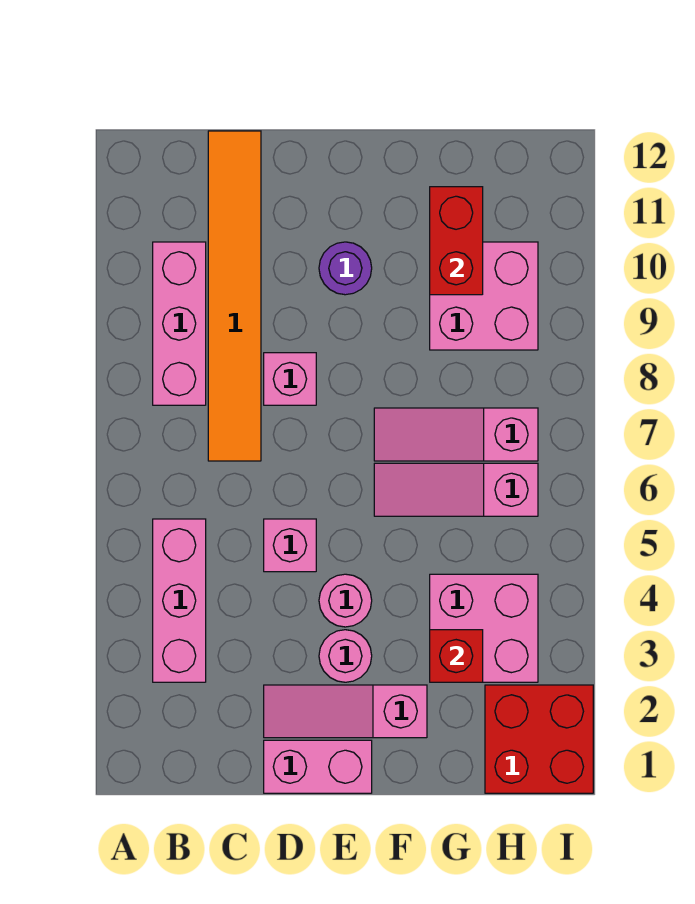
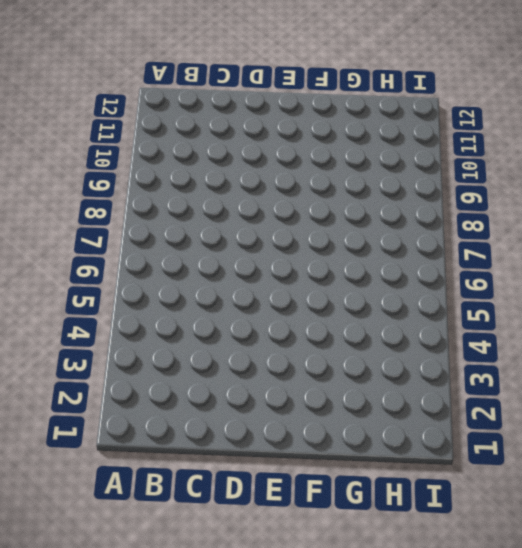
none -> pink 1x3 brick [153,519,206,682]
none -> pink 1x3 brick [153,242,206,405]
none -> orange 1x6 tile [208,131,261,461]

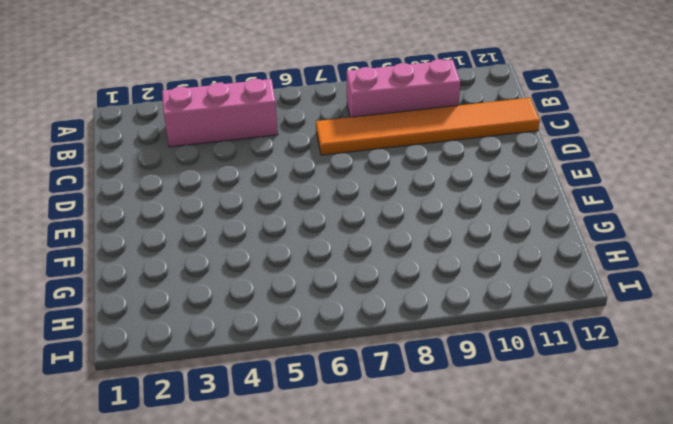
none -> pink 1x2 brick [264,740,372,793]
none -> pink 1x3 slope [264,685,427,738]
none -> pink 1x1 brick [264,519,316,572]

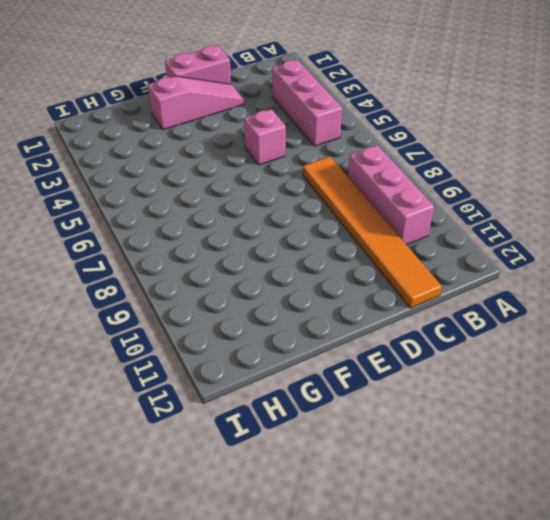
none -> pink 1x1 brick [264,353,316,405]
none -> pink 1x1 round brick [319,630,372,682]
none -> pink 1x1 round brick [319,574,372,627]

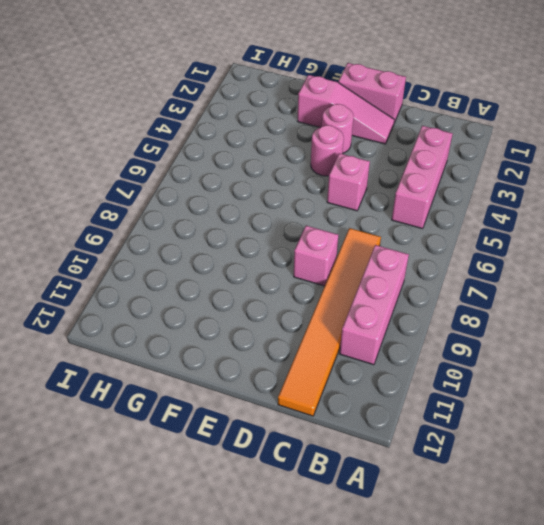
none -> purple 1x1 round brick [319,242,372,295]
none -> pink 1x3 slope [374,463,538,516]
none -> pink 1x3 slope [374,408,538,461]

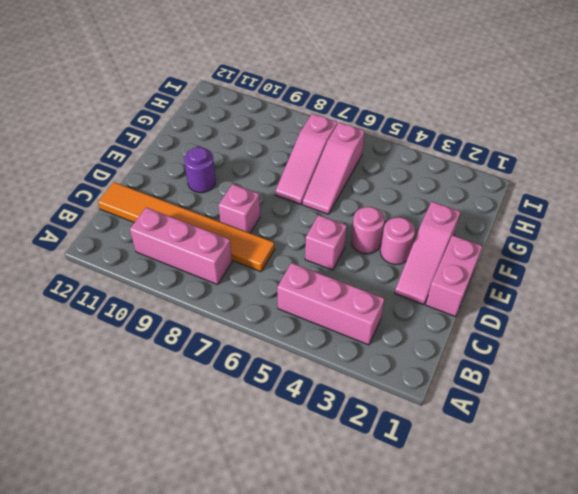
none -> pink 2x2 brick [430,574,538,682]
none -> pink 2x2 brick [430,242,538,350]
none -> red 2x2 brick [485,685,593,793]

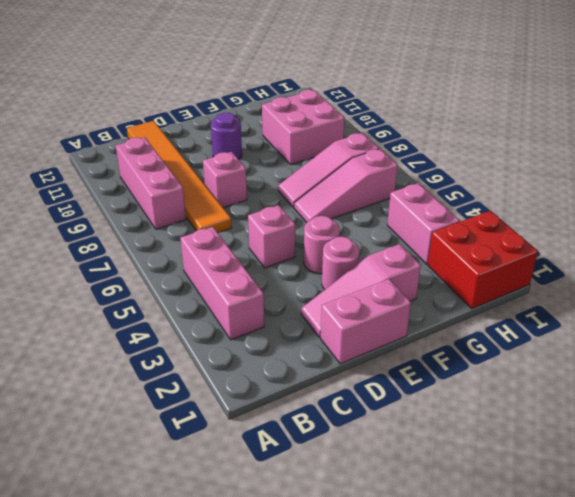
pink 1x2 brick [387,183,460,264] -> pink 2x2 brick [430,574,538,682]
none -> red 1x1 brick [430,630,483,682]
none -> red 1x2 brick [430,187,483,295]

